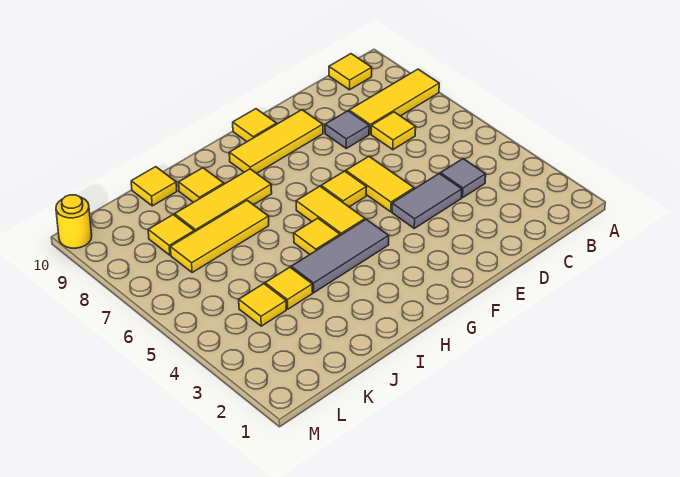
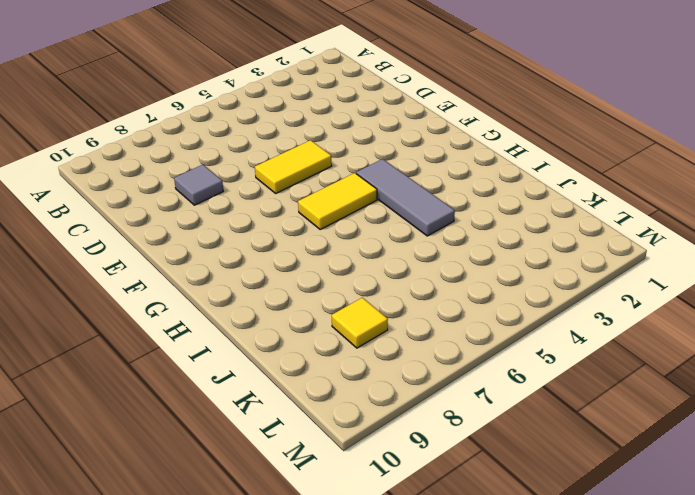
none -> yellow 1x3 tile [349,69,439,134]
none -> yellow 1x1 tile [329,54,372,90]
none -> grey 1x1 tile [440,159,486,198]

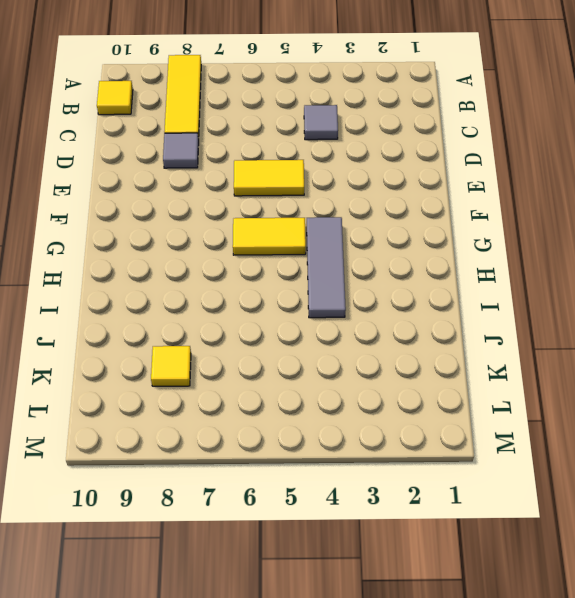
none -> yellow 1x1 tile [371,112,416,150]
none -> grey 1x2 tile [392,173,462,228]
none -> yellow 1x3 tile [229,110,323,173]

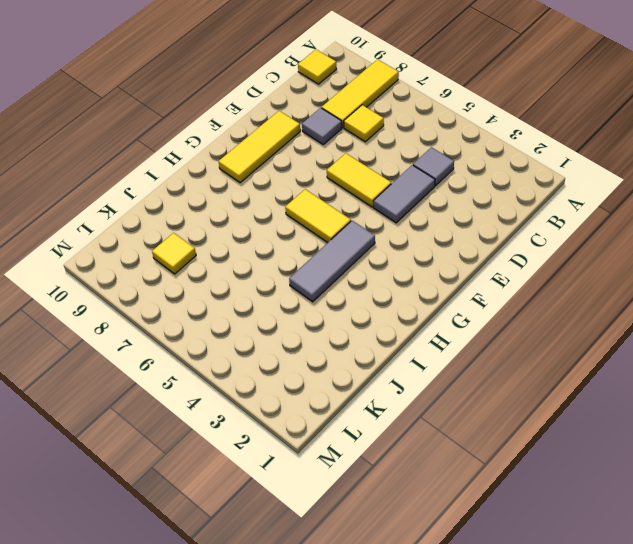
none -> yellow 1x1 tile [321,171,367,207]
none -> yellow 1x1 tile [233,109,277,142]
none -> yellow 1x1 tile [294,218,340,254]

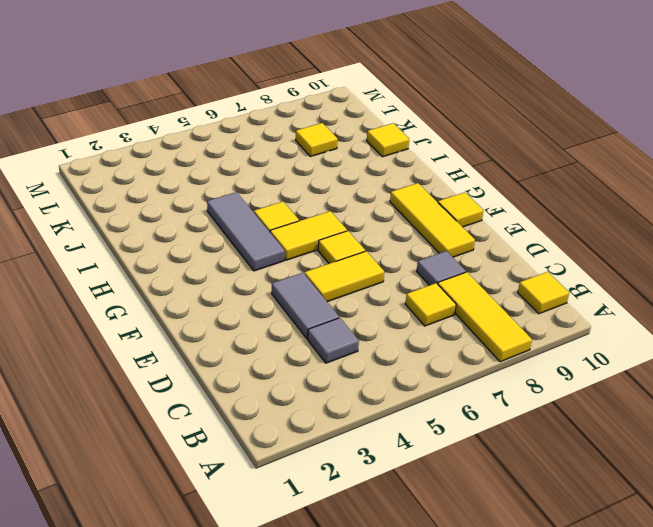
none -> yellow 1x3 tile [175,169,272,232]
none -> yellow 1x3 tile [170,201,269,273]
none -> yellow 1x1 tile [179,168,224,202]

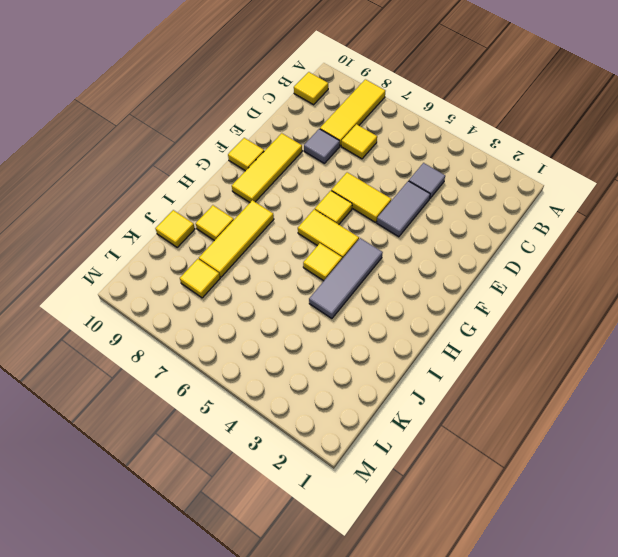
none -> yellow 1x3 tile [170,201,269,273]
none -> yellow 1x1 tile [265,267,313,309]
none -> yellow 1x1 tile [239,284,286,326]

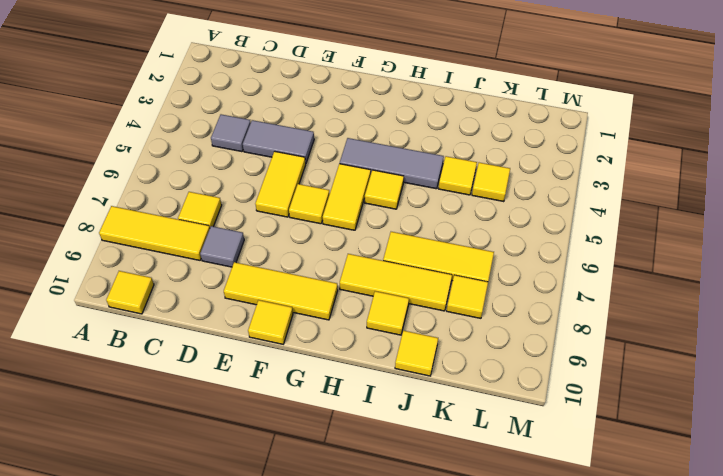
none -> yellow 1x1 round brick [56,195,92,248]

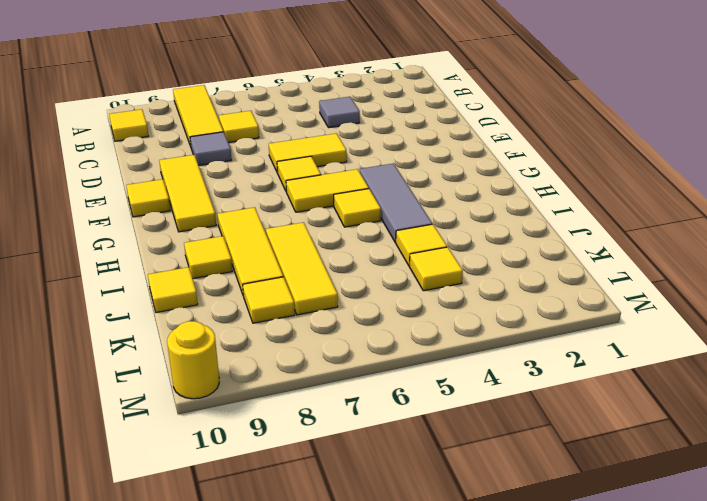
none -> grey 1x2 tile [392,173,462,228]

